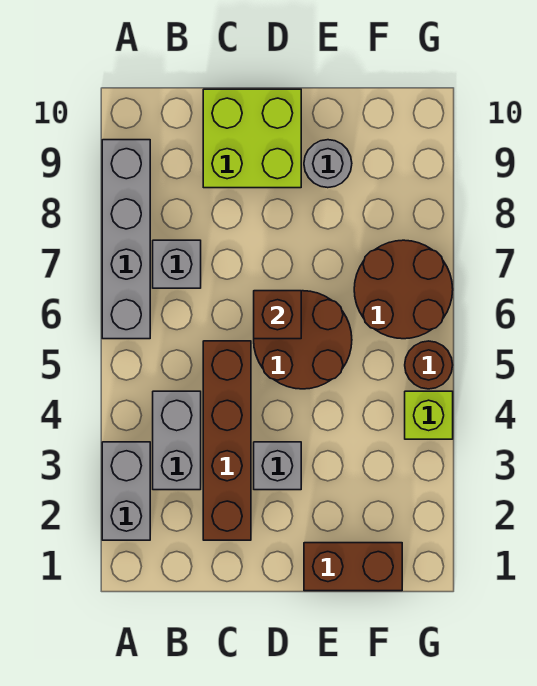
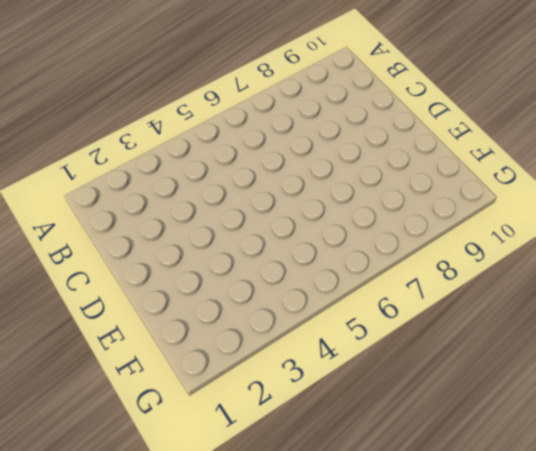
none -> grey 1x2 brick [102,442,150,540]
none -> grey 1x4 brick [102,140,150,339]
none -> grey 1x2 brick [153,391,201,490]

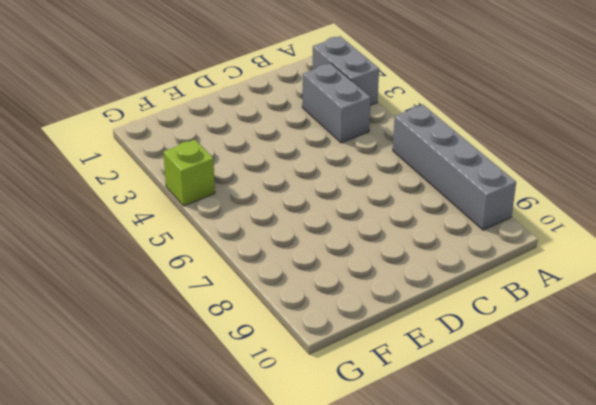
none -> grey 1x1 brick [153,240,201,288]
none -> brown 1x4 brick [203,341,251,540]
none -> lime 2x2 brick [203,89,301,188]

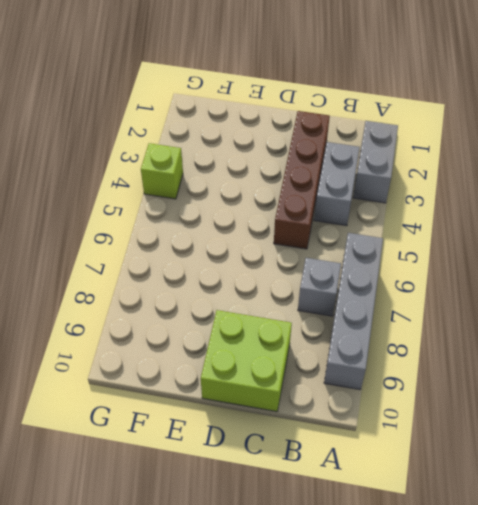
none -> grey 1x1 brick [254,442,301,490]
none -> brown 2x2 round brick [254,291,352,389]
none -> brown 1x2 brick [304,543,402,591]

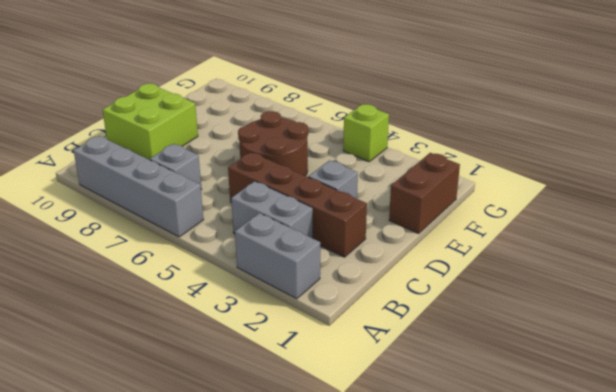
none -> grey 1x1 round brick [304,140,352,188]
none -> brown 2x2 round brick [354,240,453,339]
none -> brown 1x1 round brick [405,341,453,389]

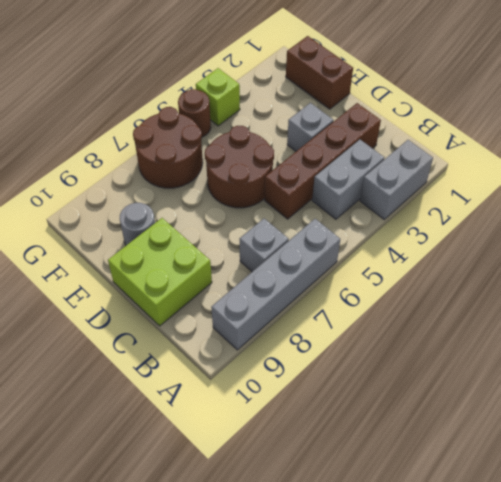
none -> brown 1x1 brick [254,291,301,339]

